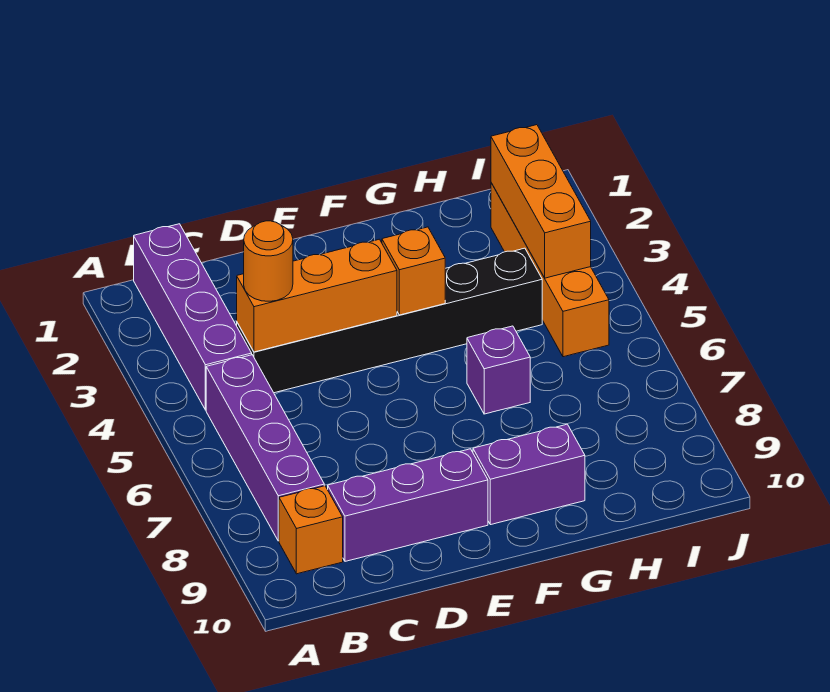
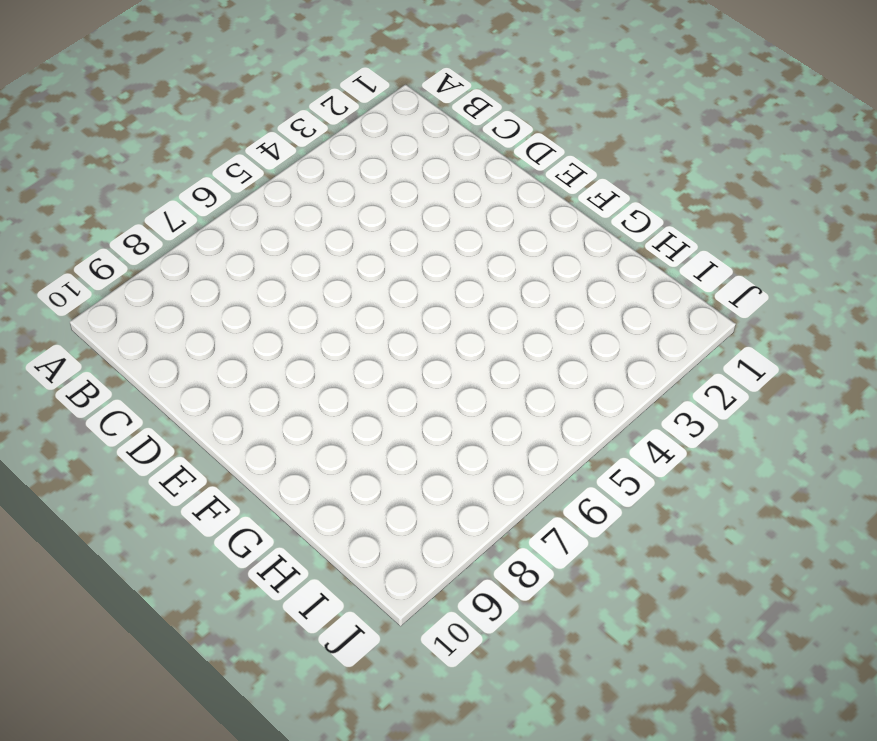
none -> purple 1x4 brick [134,224,252,410]
none -> purple 1x4 brick [206,355,324,541]
none -> orange 1x1 brick [279,486,343,574]

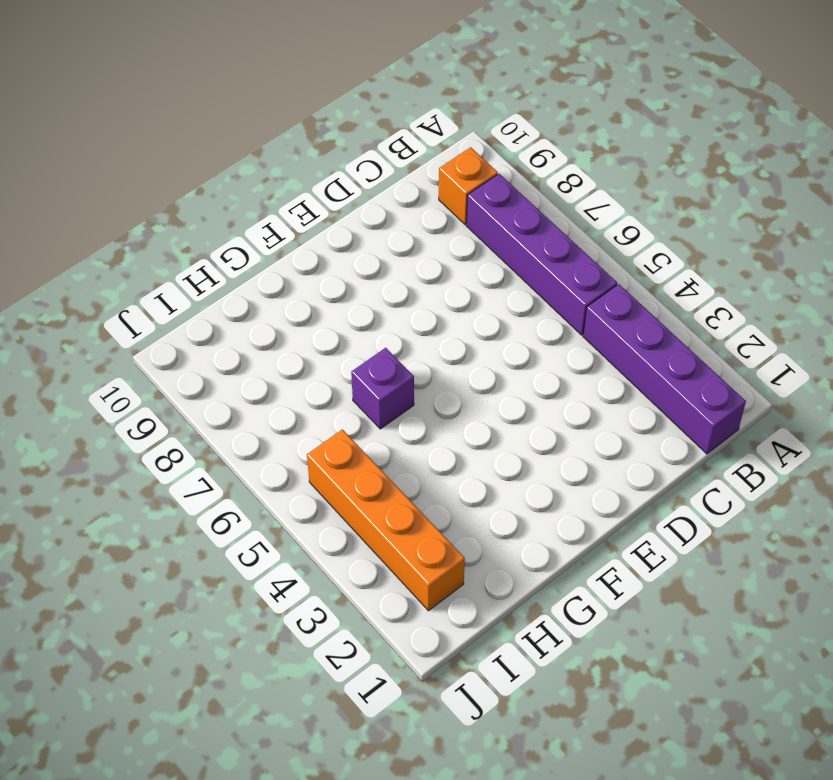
none -> black 1x6 brick [237,248,542,393]
none -> purple 1x3 brick [328,449,488,561]
none -> purple 1x2 brick [473,424,585,525]

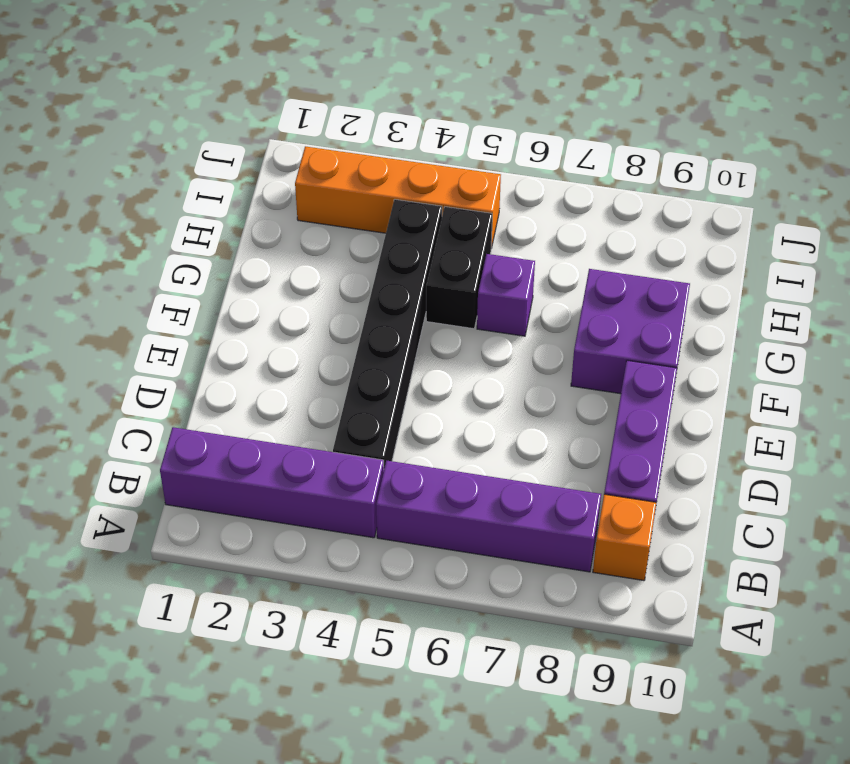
purple 2x2 brick [571,269,690,394] -> purple 1x2 brick [473,424,585,525]
black 1x2 brick [426,207,492,329] -> none
none -> orange 1x3 brick [237,239,397,352]
none -> orange 1x1 brick [382,227,445,315]
none -> orange 1x3 brick [491,125,591,278]

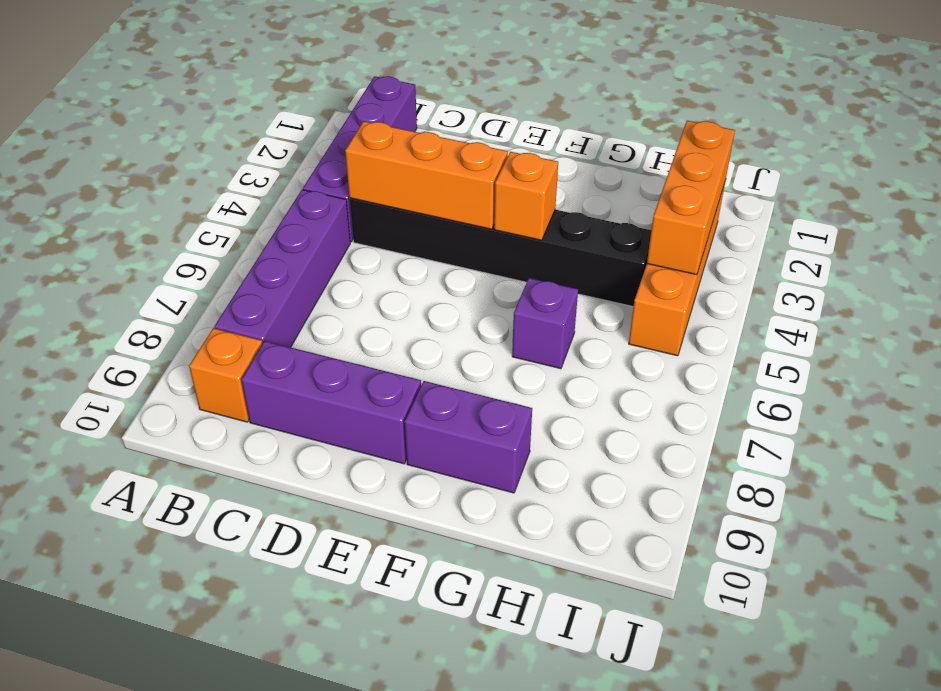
none -> orange 1x1 round brick [244,221,293,301]

